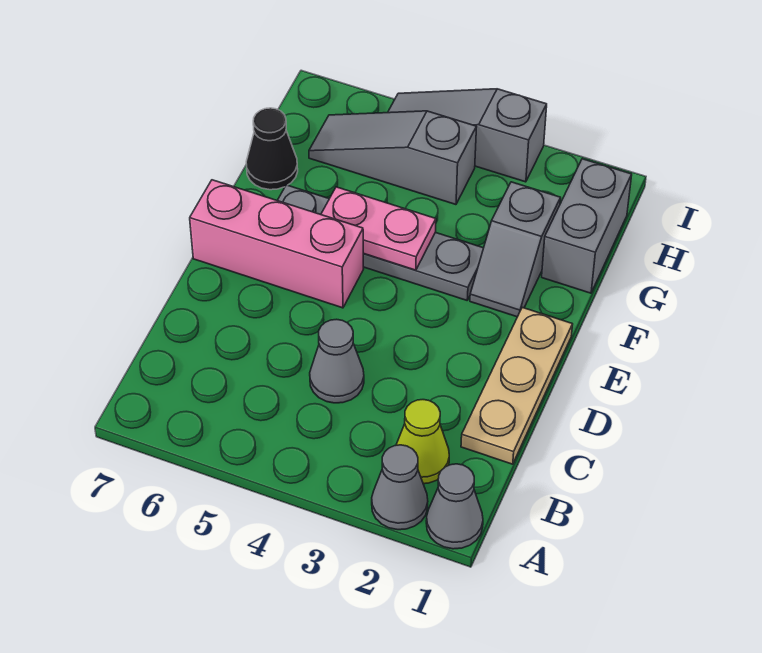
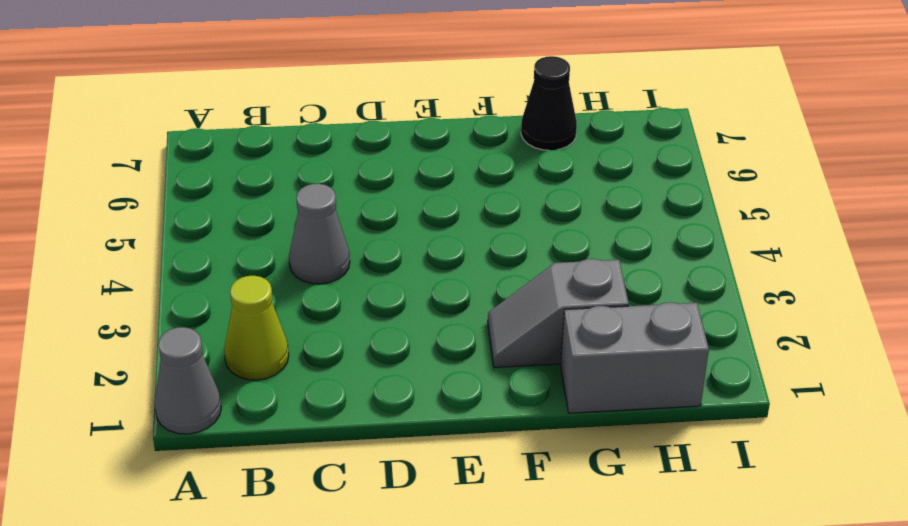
none -> grey 1x1 cone [372,445,428,530]
none -> tan 1x3 plate [461,307,573,464]
none -> pink 1x3 brick [190,180,363,308]

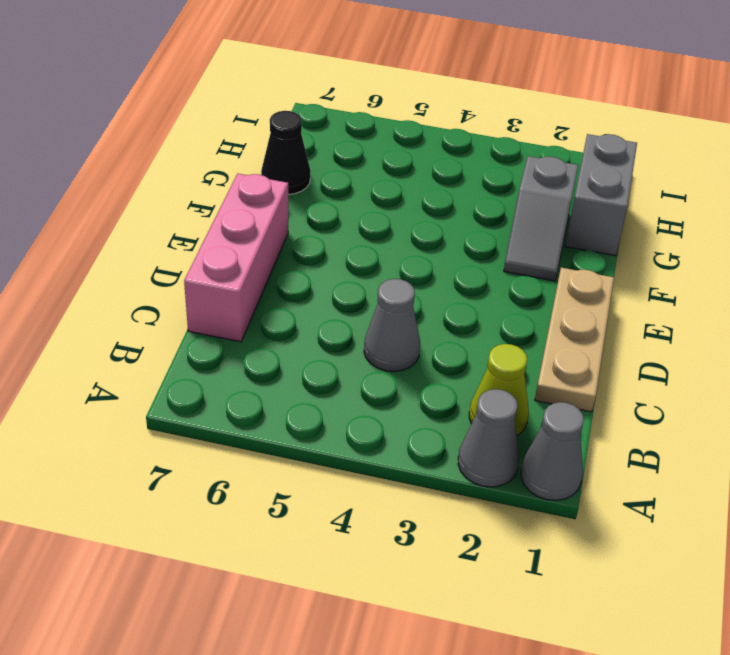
pink 1x3 brick [184,174,288,342] -> pink 1x3 brick turned to [190,180,363,308]
none -> grey 1x4 plate [277,185,483,300]
none -> grey 1x3 slope [309,111,476,205]
none -> grey 1x3 slope [388,89,547,182]

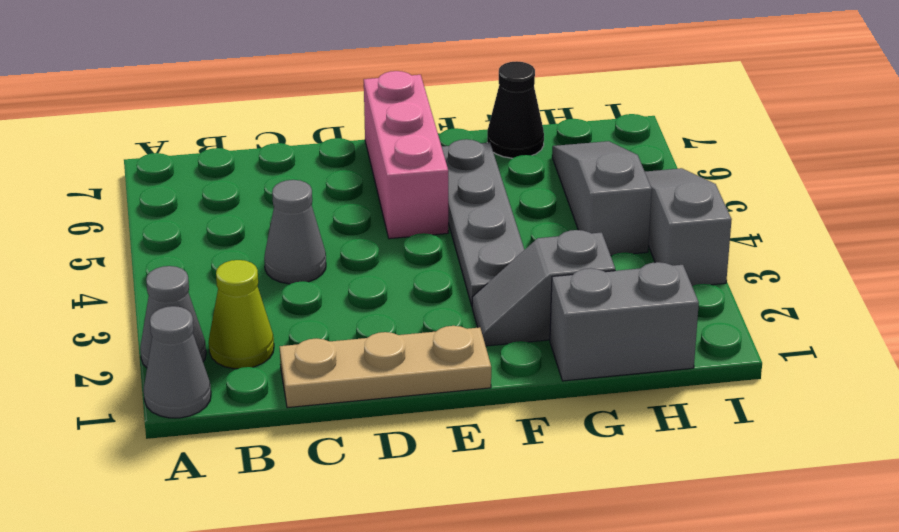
none -> pink 1x2 plate [321,187,436,270]

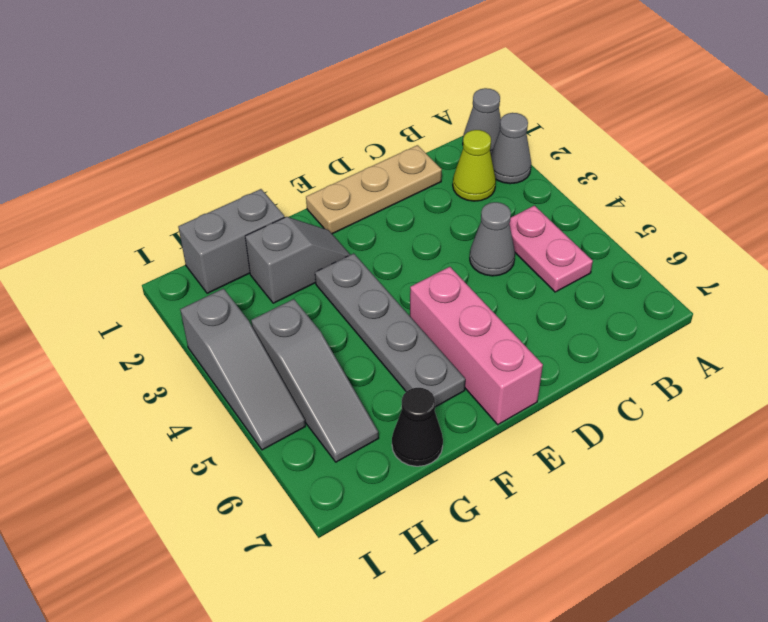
pink 1x2 plate [509,206,593,292] -> pink 1x2 plate moved to [321,187,436,270]

